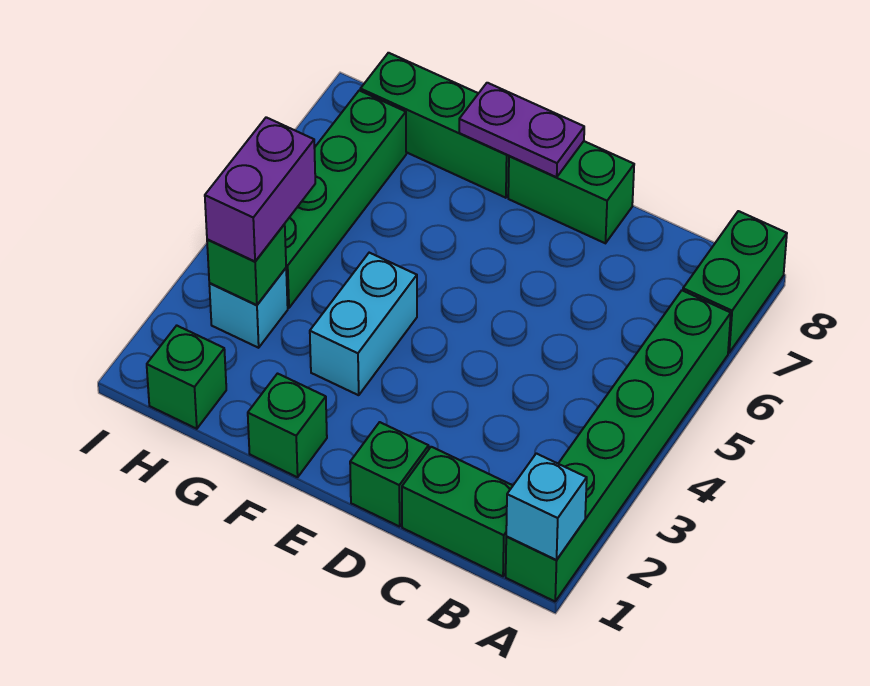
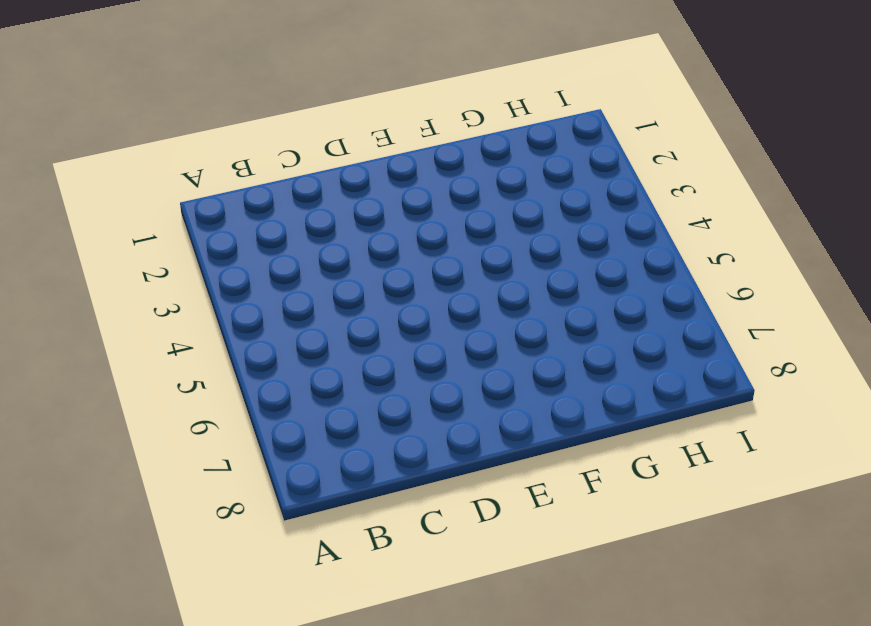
none -> green 1x6 brick [506,291,731,601]
none -> green 1x2 brick [683,211,787,353]
none -> green 1x2 brick [402,447,513,576]

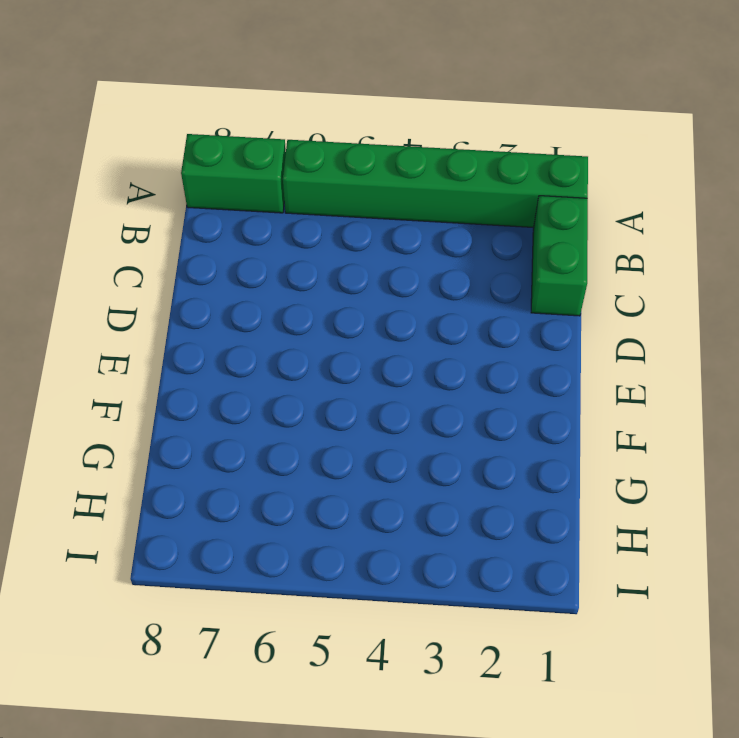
none -> green 1x1 brick [350,422,429,527]
none -> green 1x2 brick [508,141,634,243]
none -> green 1x1 brick [248,374,327,477]

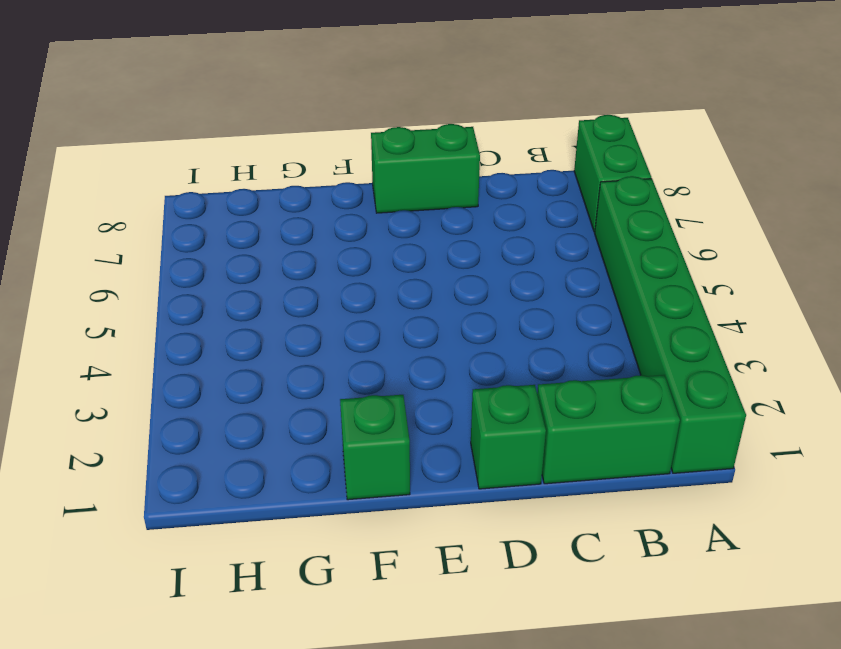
none -> cyan 1x2 brick [310,253,417,395]
none -> green 1x3 brick [360,53,509,198]
none -> green 1x1 brick [147,326,226,429]

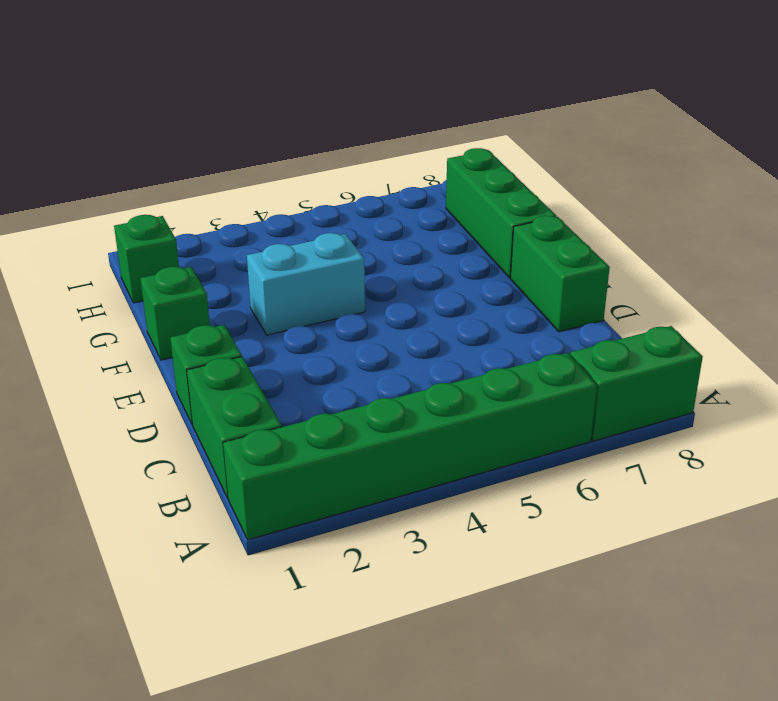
none -> cyan 1x1 brick [209,268,288,348]
none -> green 1x4 brick [285,91,406,308]
none -> cyan 1x1 brick [506,453,587,560]

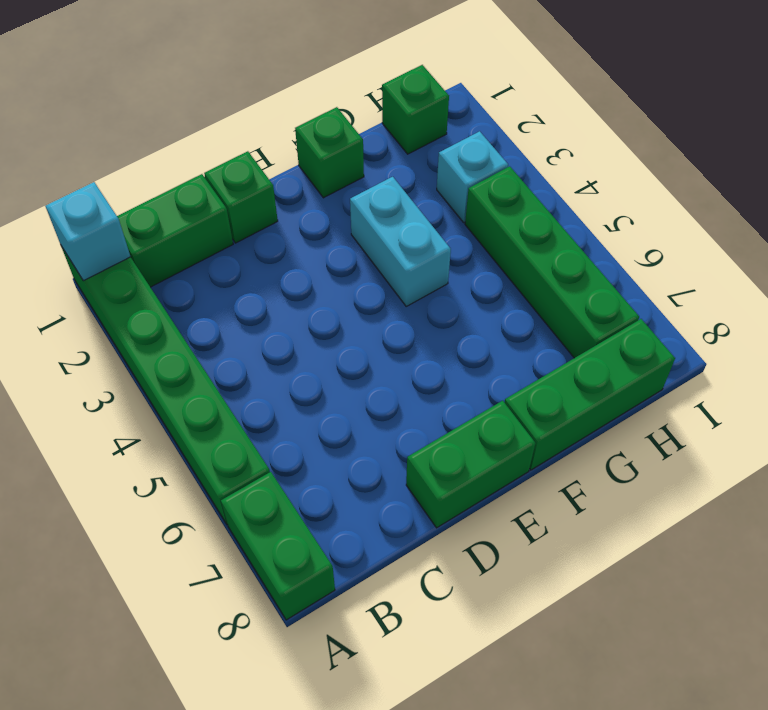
none -> purple 1x2 plate [459,83,584,177]
none -> green 1x1 brick [207,224,286,305]
none -> purple 1x2 brick [205,117,315,261]

